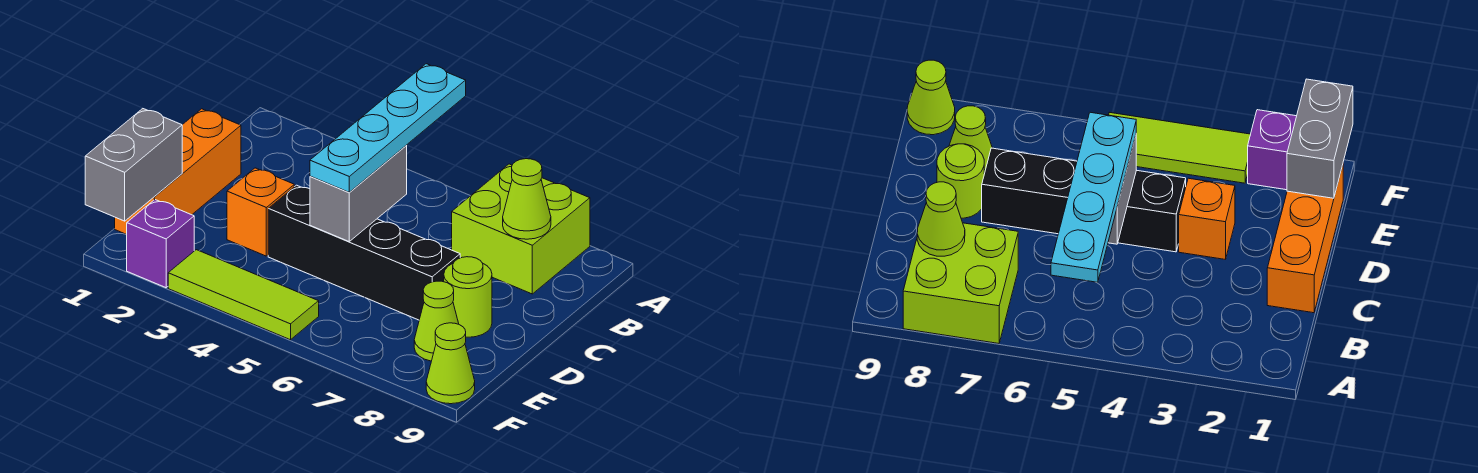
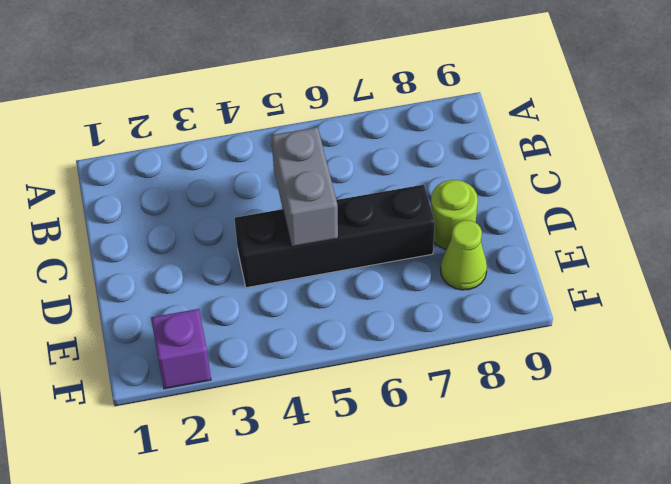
none -> lime 2x2 brick [452,164,590,294]
none -> orange 1x3 brick [115,109,241,234]
none -> orange 1x1 brick [227,168,294,256]

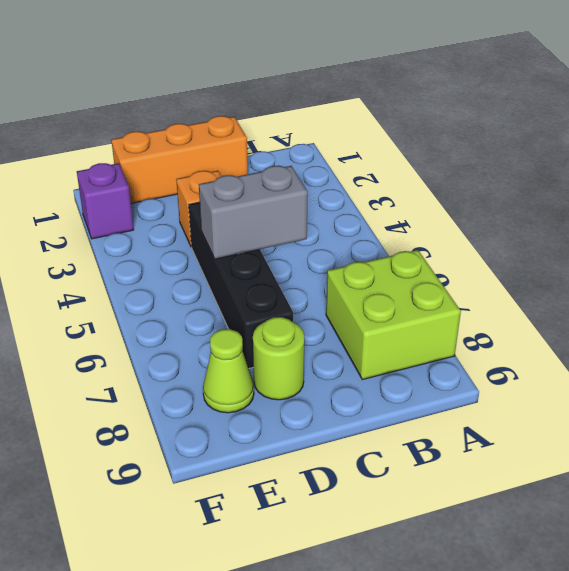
none -> lime 1x3 tile [168,250,319,340]
none -> lime 1x1 cone [426,323,475,404]
none -> lime 1x1 cone [503,159,551,239]

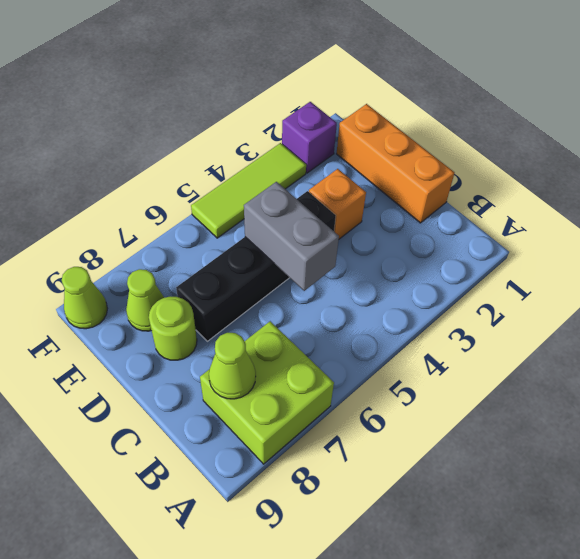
none -> grey 1x2 brick [85,109,182,221]
none -> cyan 1x4 plate [310,64,466,192]

